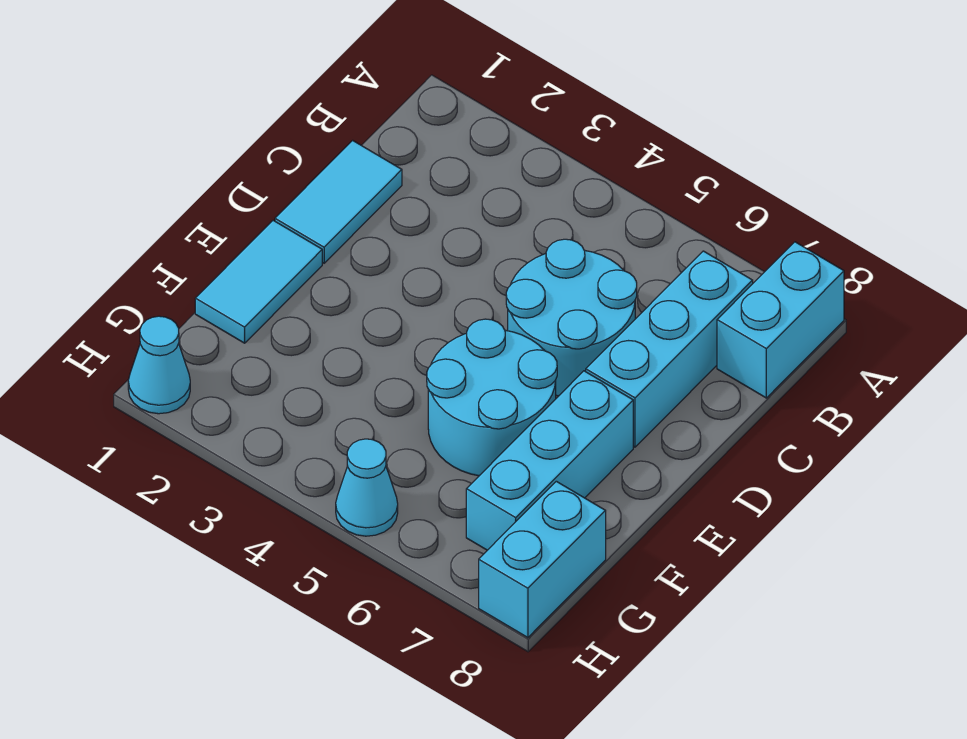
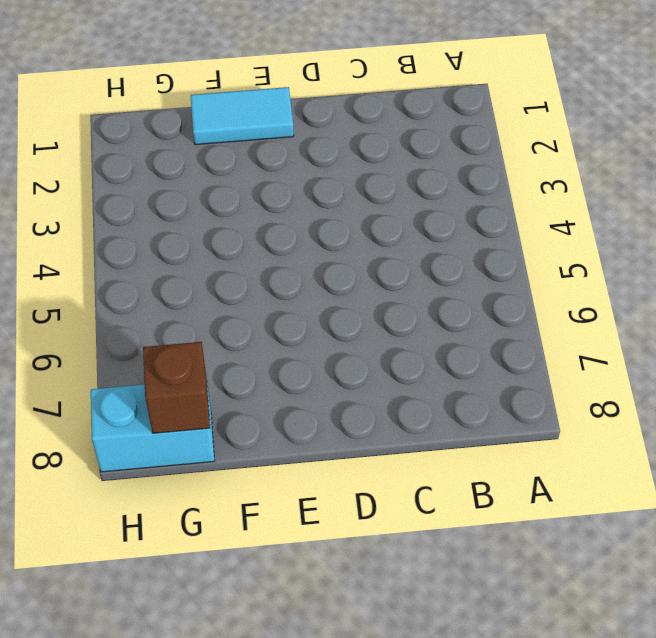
brown 1x1 brick [143,342,210,433] -> none
none -> cyan 1x2 brick [717,242,844,398]
none -> cyan 1x3 brick [586,251,753,447]

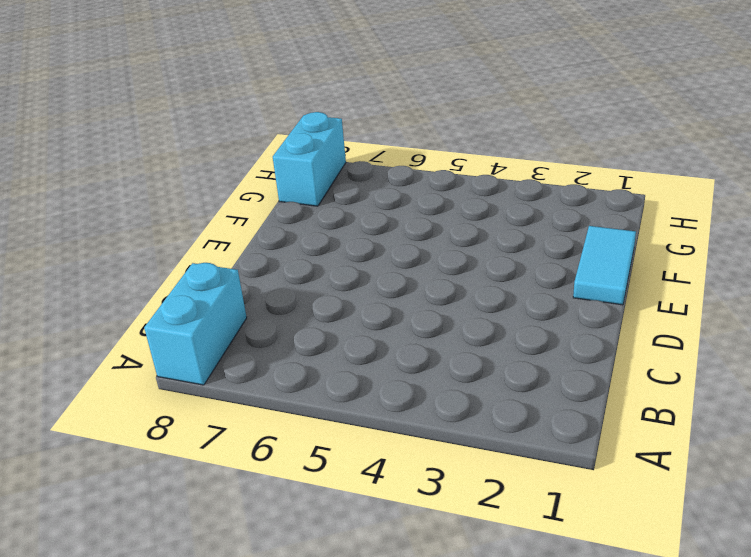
none -> cyan 1x3 brick [586,251,753,447]
none -> cyan 1x2 tile [275,140,402,263]

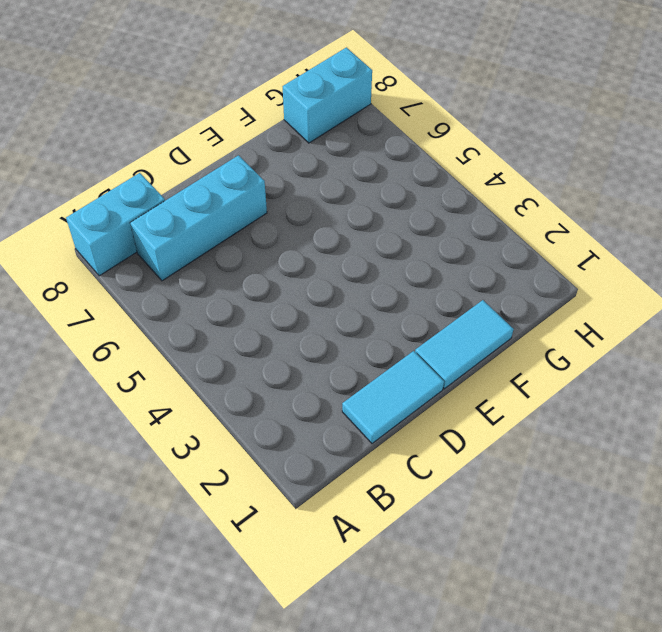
none -> cyan 2x2 round brick [506,239,637,396]
none -> cyan 2x2 round brick [427,319,557,476]

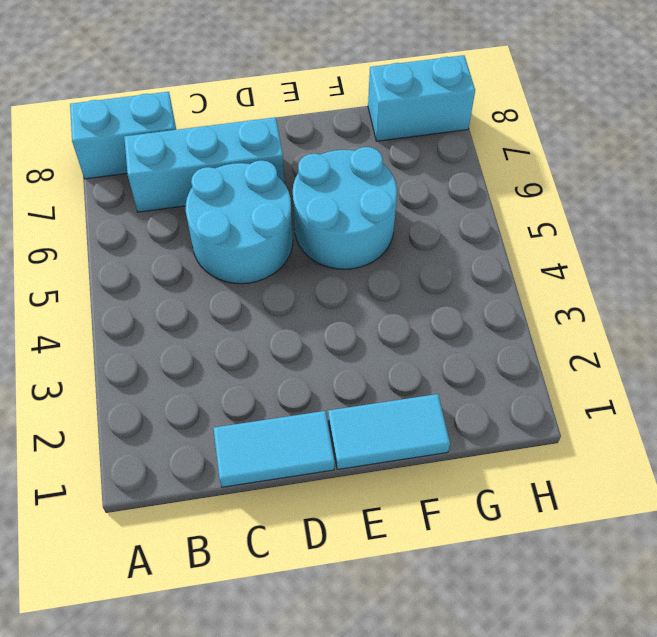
none -> cyan 1x3 brick [466,371,633,550]
none -> cyan 1x1 cone [128,316,190,414]

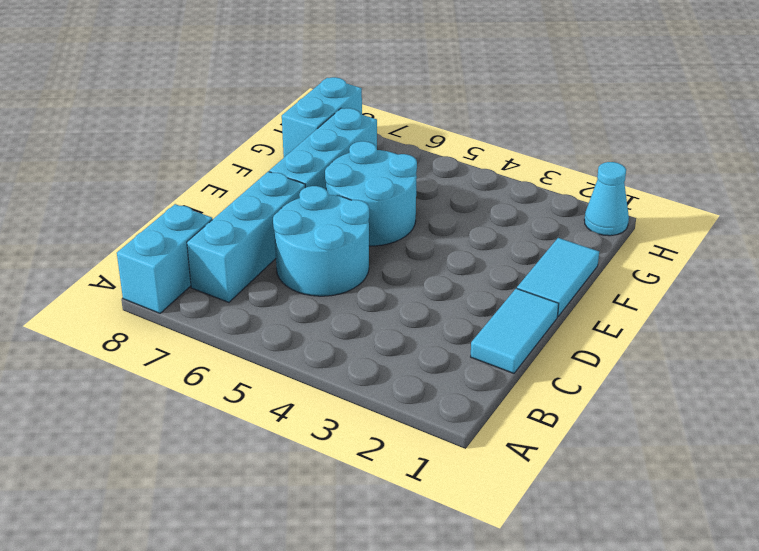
none -> cyan 1x1 cone [336,439,398,536]

